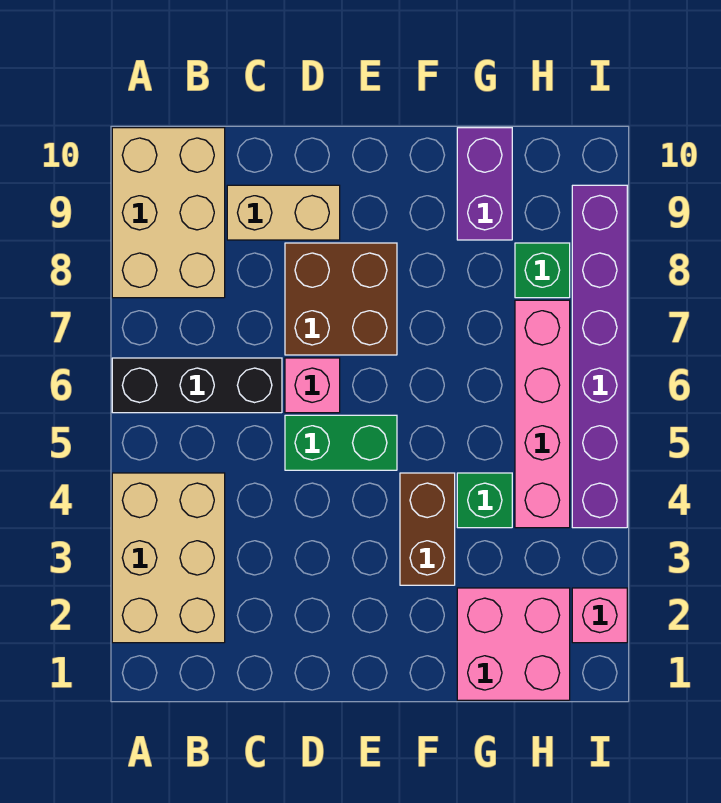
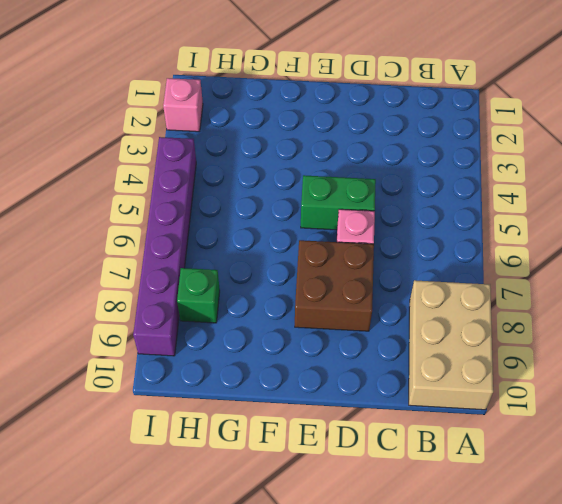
none -> tan 2x3 brick [112,473,225,643]
none -> black 1x3 brick [112,358,282,413]
none -> tan 1x2 brick [227,185,340,240]

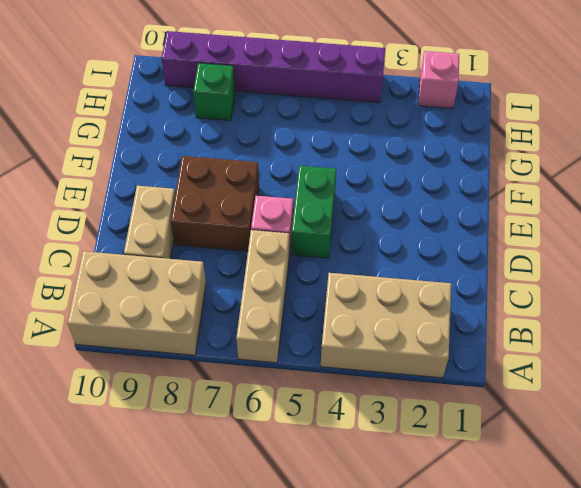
tan 1x3 brick [236,230,289,363] -> black 1x3 brick [112,358,282,413]
none -> brown 1x2 brick [400,473,455,585]
none -> pink 2x2 brick [457,588,570,700]
none -> green 1x1 brick [457,473,512,528]

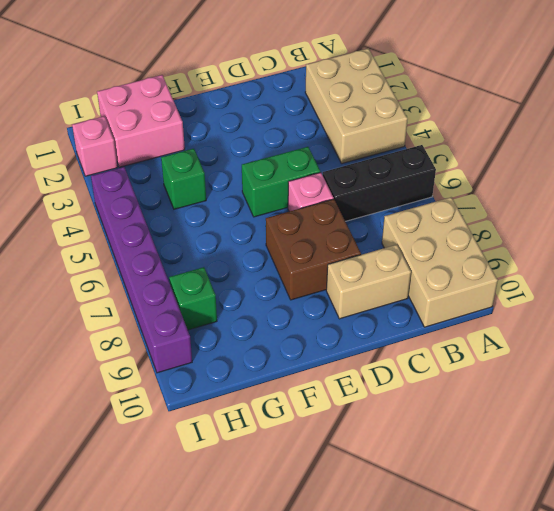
none -> brown 1x2 brick [400,473,455,585]
none -> purple 1x2 brick [457,128,512,240]
none -> pink 1x4 brick [515,300,570,528]

